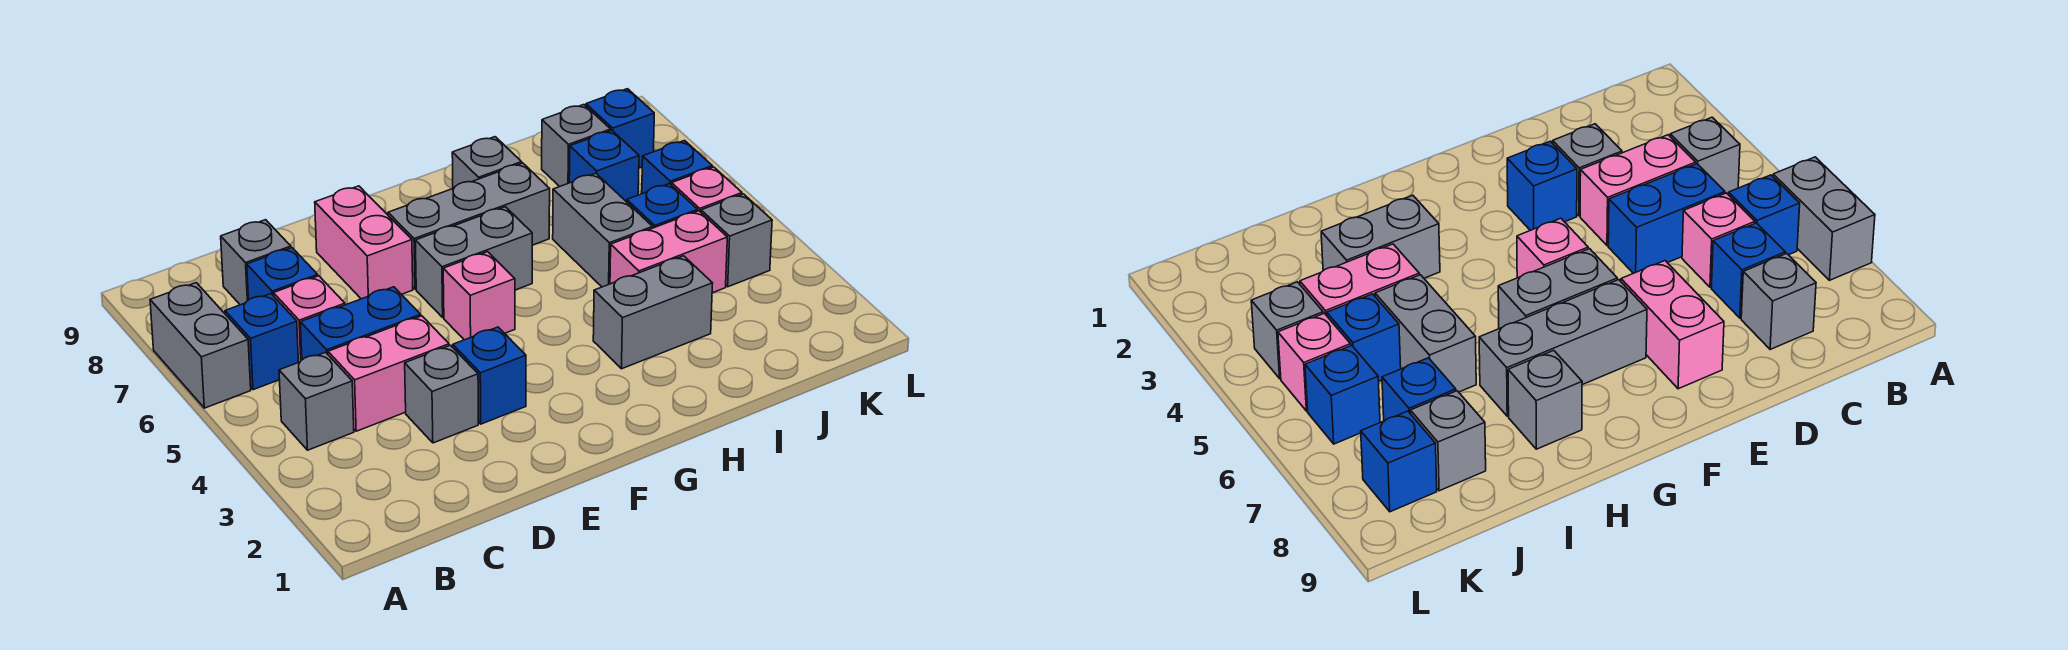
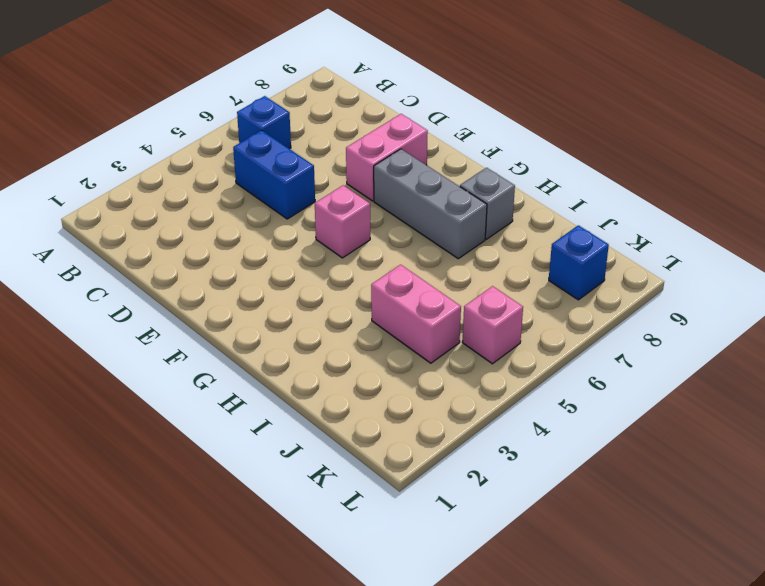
none -> grey 1x2 brick [150,283,251,408]
none -> grey 1x1 brick [279,352,354,450]
none -> pink 1x2 brick [328,316,449,431]

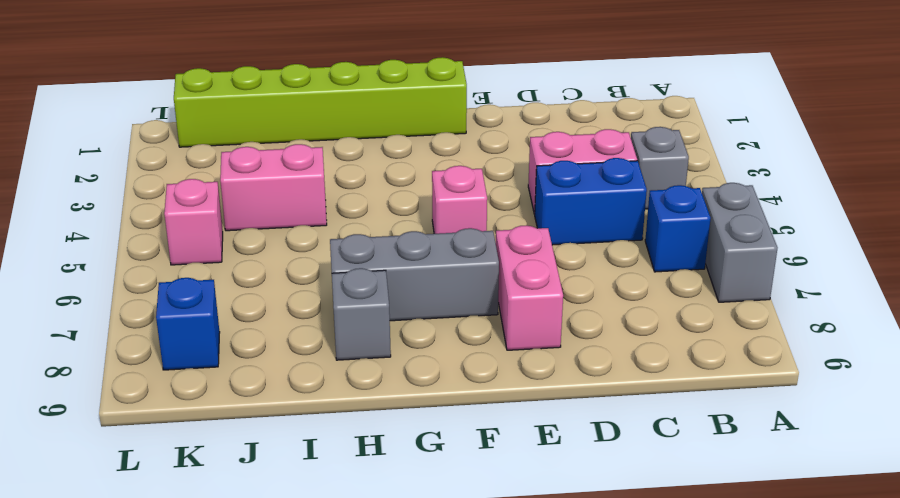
lime 1x6 brick [174,57,467,147] -> none
none -> pink 1x1 brick [273,276,345,362]
none -> blue 1x1 brick [247,248,318,299]
none -> grey 1x1 brick [221,220,291,305]

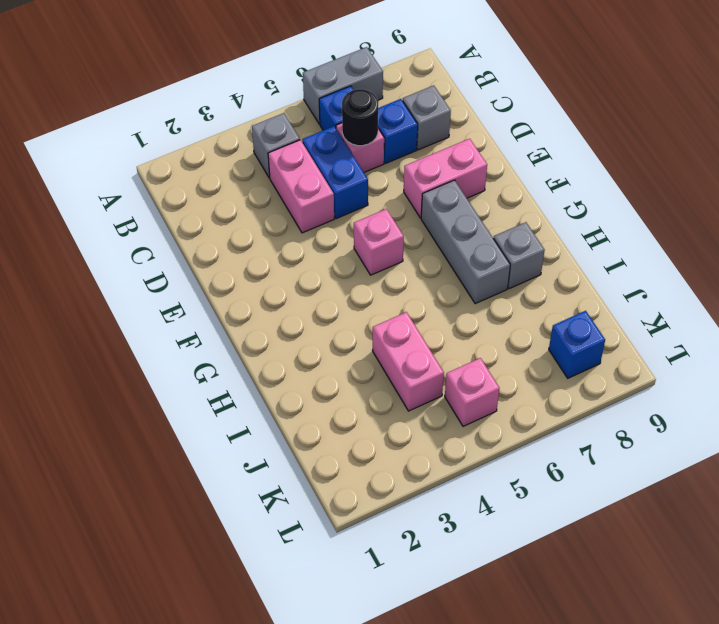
black 1x1 round brick [342,89,378,146] -> none
none -> grey 1x1 brick [405,345,478,443]
none -> blue 1x1 brick [453,327,526,424]
none -> grey 1x2 brick [415,207,532,317]

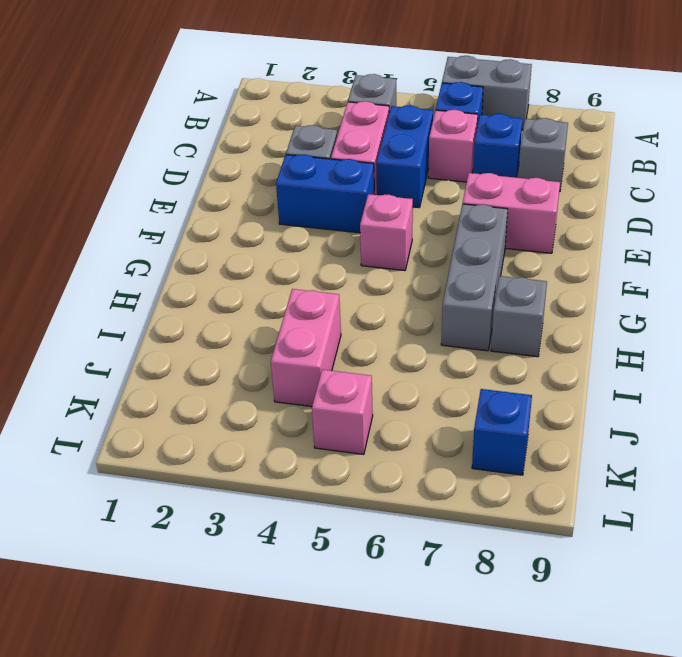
blue 1x2 brick [276,154,374,233] -> blue 1x1 brick [453,327,526,424]
none -> grey 1x2 brick [415,207,532,317]
none -> grey 1x2 brick [593,256,713,369]
none -> grey 1x2 brick [553,173,653,287]

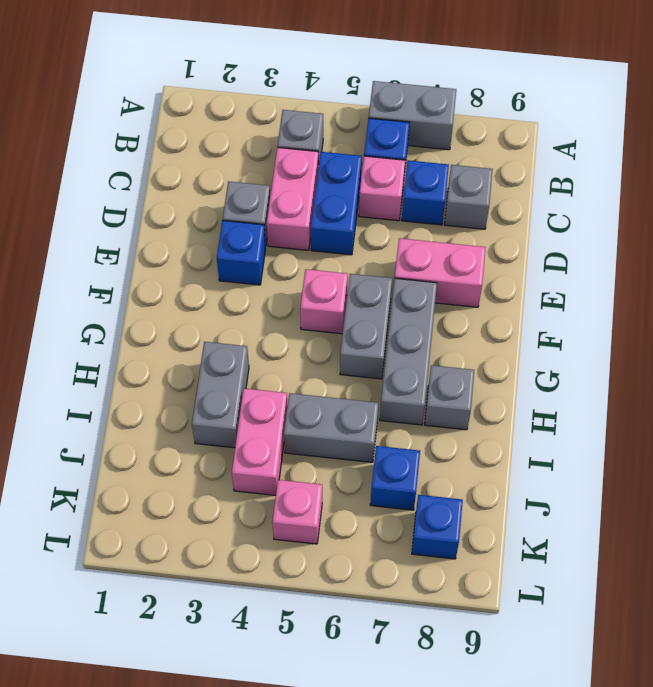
none -> blue 1x1 brick [627,184,697,228]
none -> grey 1x1 brick [542,105,611,187]
none -> grey 1x1 brick [701,194,772,287]

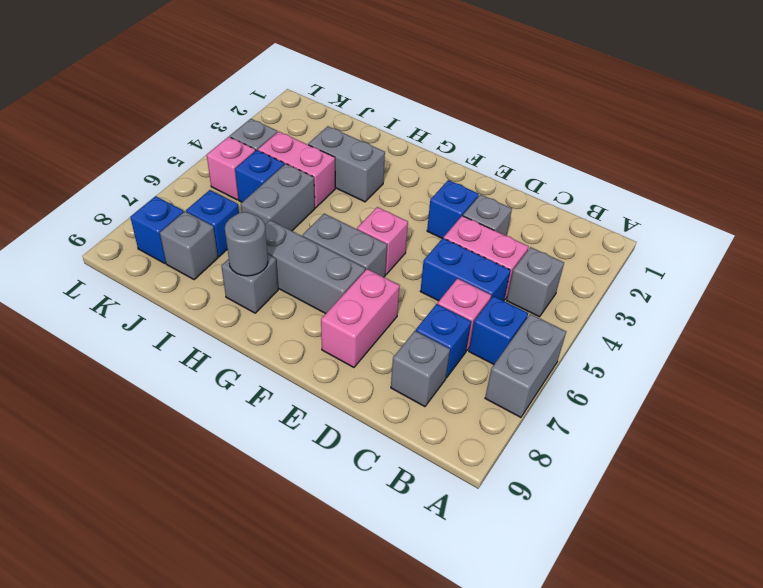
grey 1x1 round brick [225,212,268,276] -> none
none -> blue 1x1 brick [642,141,712,194]

